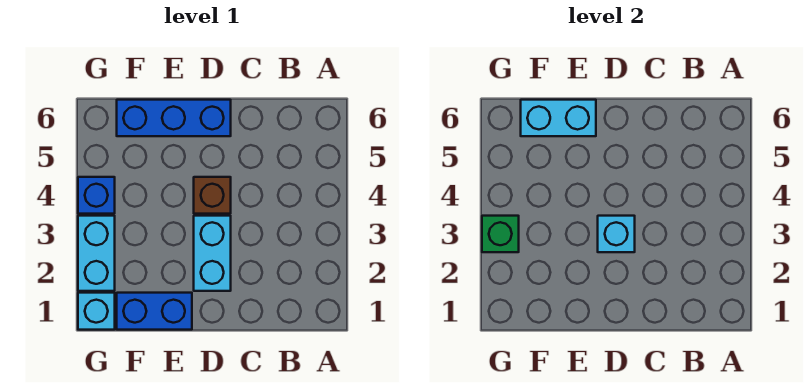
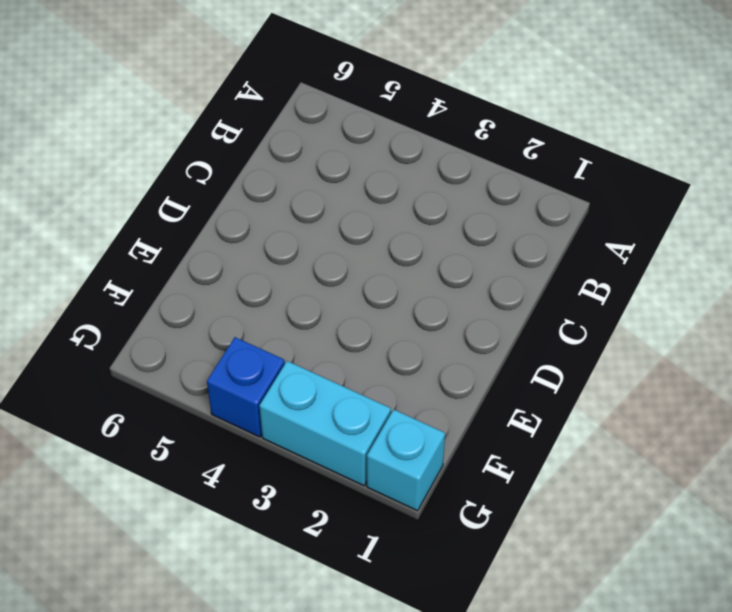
none -> cyan 1x2 brick [194,216,231,291]
none -> brown 1x1 brick [194,177,231,214]

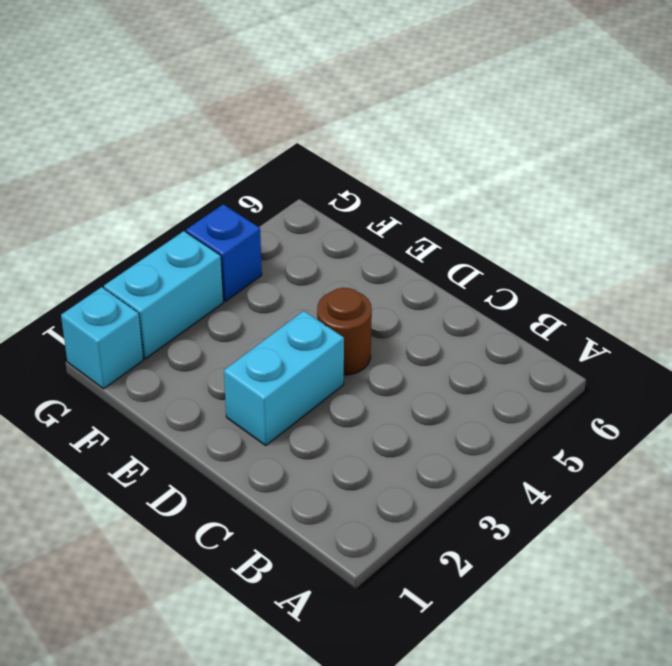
brown 1x1 round brick [317,288,372,375] -> brown 1x1 brick [194,177,231,214]
none -> blue 1x3 brick [117,100,231,136]
none -> blue 1x2 brick [117,293,192,330]

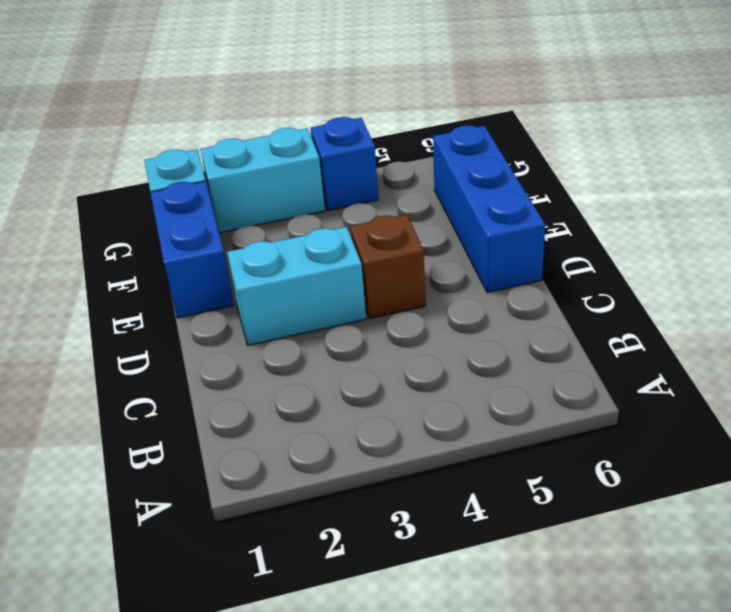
none -> cyan 1x1 brick [598,216,635,252]
none -> cyan 1x2 brick [521,100,596,136]

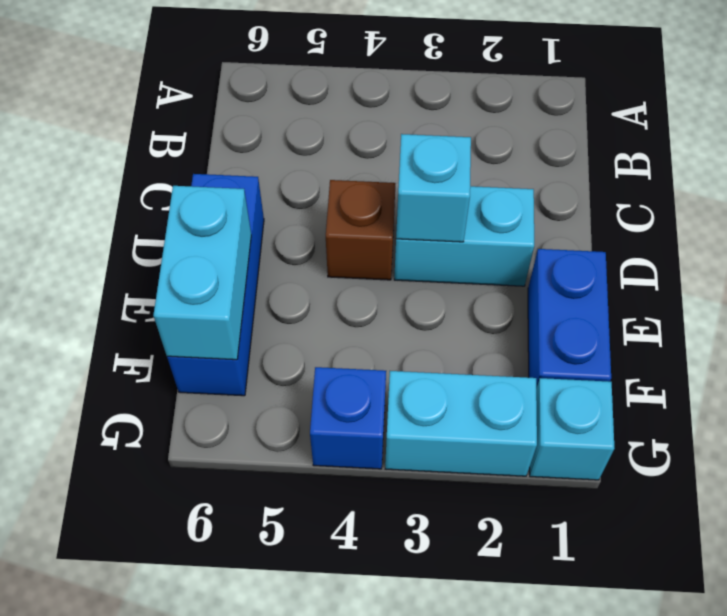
none -> green 1x1 brick [482,216,519,252]

